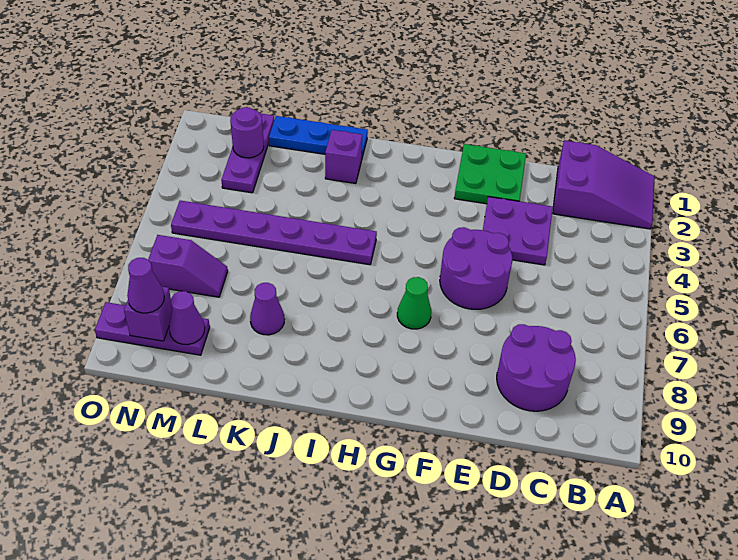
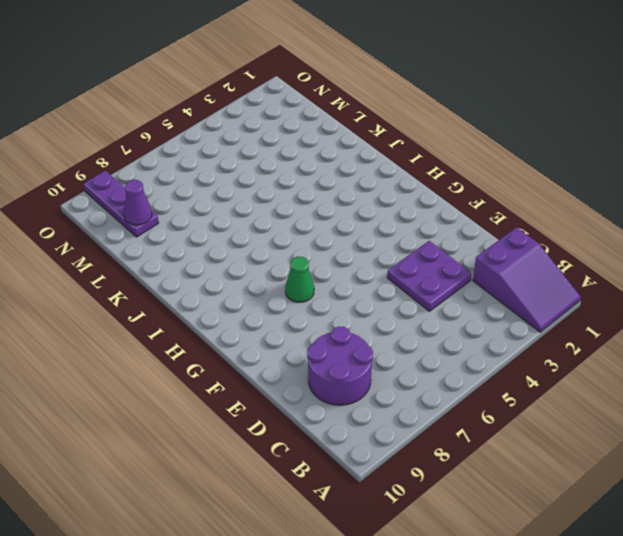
none -> green 2x2 plate [454,144,526,204]
none -> purple 2x2 round brick [440,227,512,309]
none -> purple 1x6 plate [171,201,377,265]

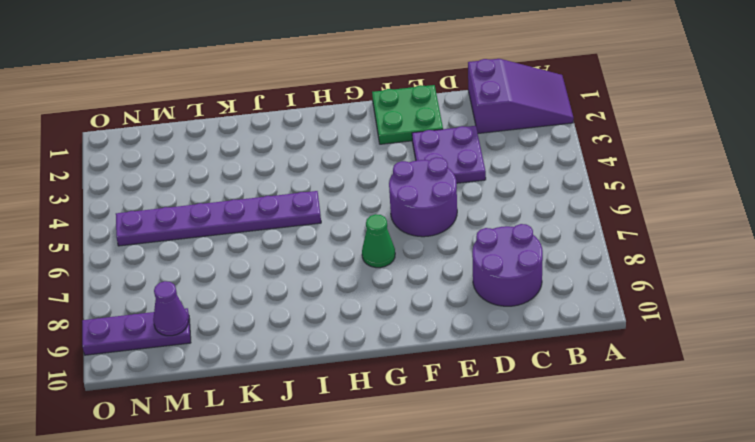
none -> blue 1x3 plate [269,116,368,157]
none -> purple 1x1 brick [325,130,362,184]
none -> purple 1x1 cone [250,283,284,335]

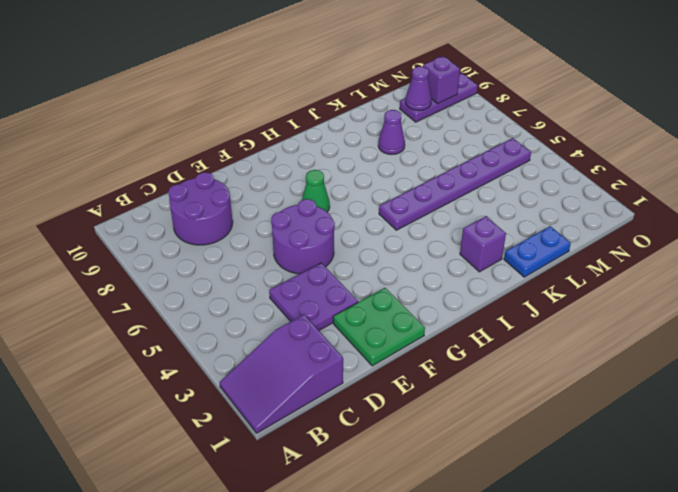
blue 1x2 plate [504,226,571,277] -> blue 1x3 plate [269,116,368,157]
none -> purple 1x3 plate [221,113,274,193]
none -> purple 1x2 slope [148,235,228,297]
none -> purple 1x1 round brick [230,107,264,158]

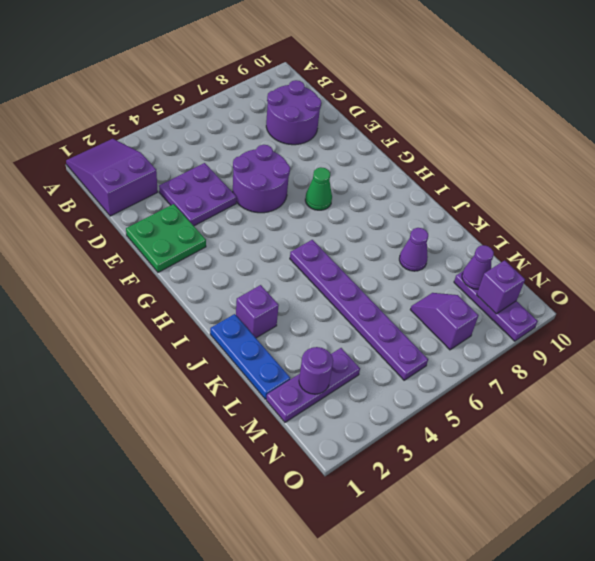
none -> purple 1x1 cone [127,258,164,313]

